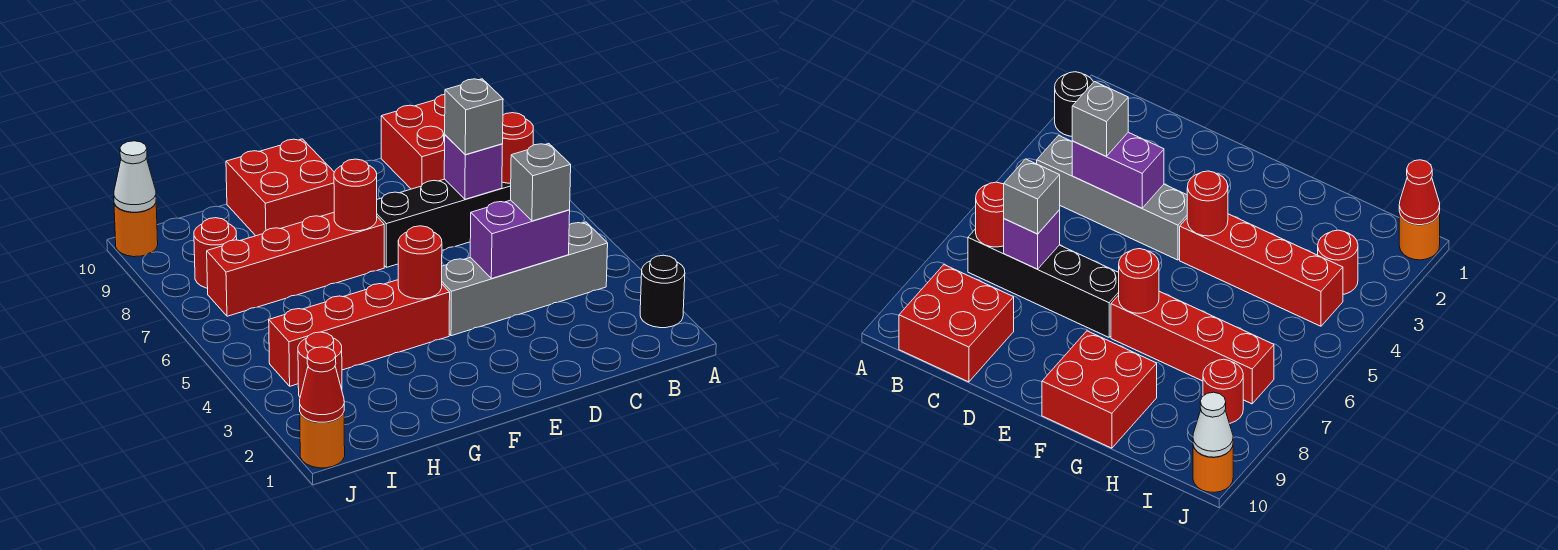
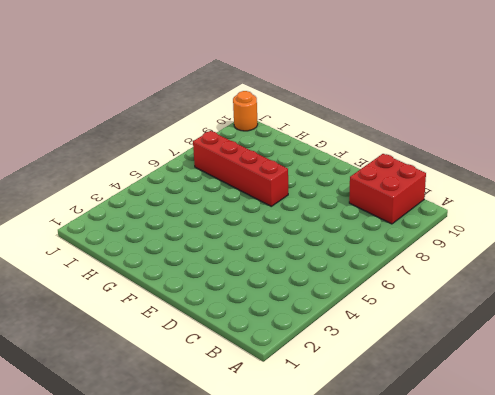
none -> black 1x1 round brick [640,255,685,328]
none -> grey 1x4 brick [442,222,608,336]
none -> black 1x4 brick [377,179,511,267]

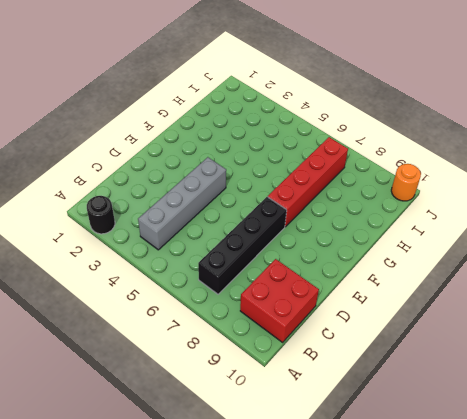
none -> red 1x4 brick [269,280,450,386]
none -> red 2x2 brick [226,139,334,236]
none -> red 1x1 round brick [298,332,342,397]

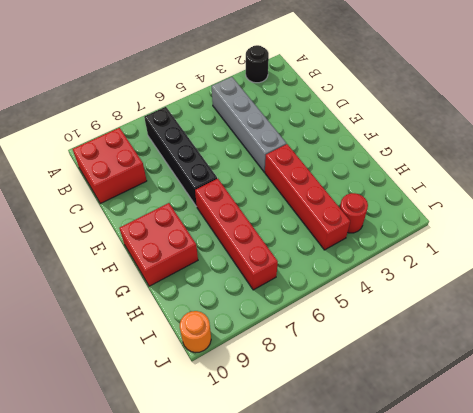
none -> red 1x1 round brick [194,218,237,288]
none -> orange 1x1 round brick [300,413,345,468]
none -> red 1x1 round brick [502,113,533,183]

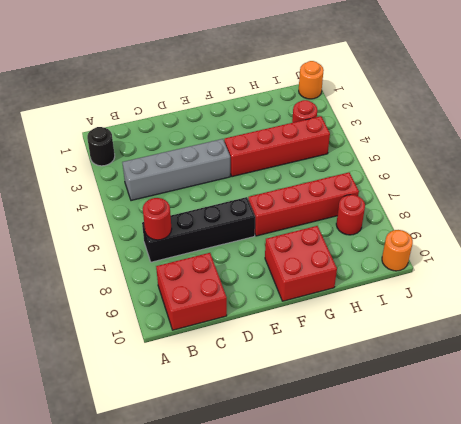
none -> purple 1x2 brick [470,200,570,279]
none -> purple 1x1 brick [444,135,502,199]
none -> red 1x1 round brick [398,226,442,299]

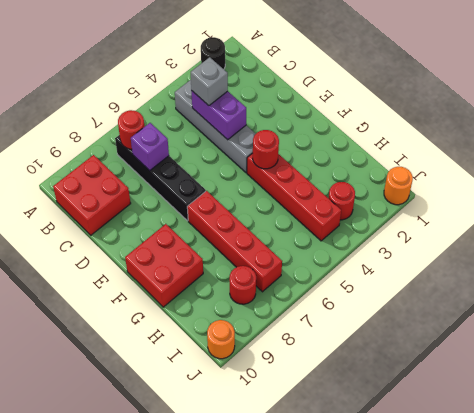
none -> red 1x1 round brick [334,159,377,231]
none -> red 1x1 cone [300,347,344,422]
none -> white 1x1 cone [114,141,156,212]

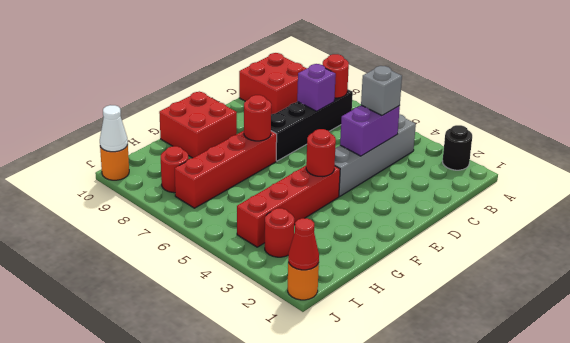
none -> grey 1x1 brick [445,79,503,155]

